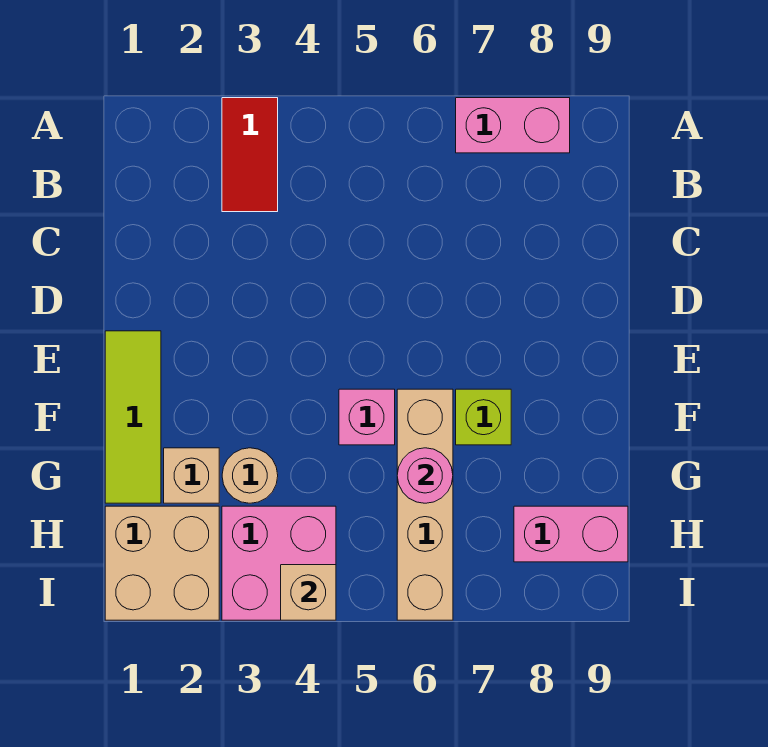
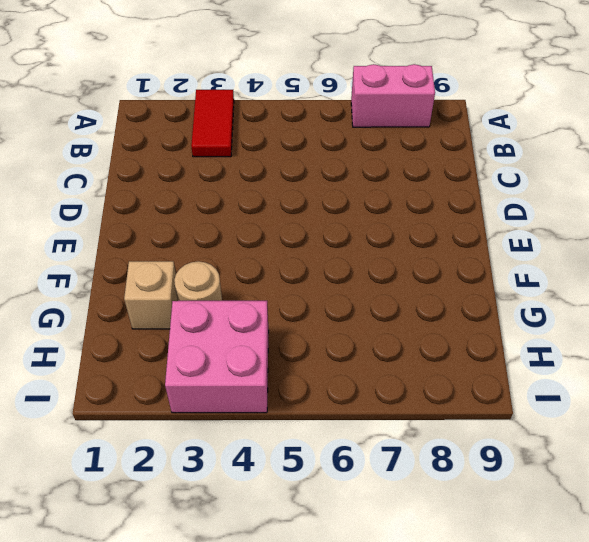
none -> lime 1x3 tile [105,331,161,503]
none -> pink 1x1 brick [339,389,395,445]
none -> tan 1x4 brick [397,389,453,620]

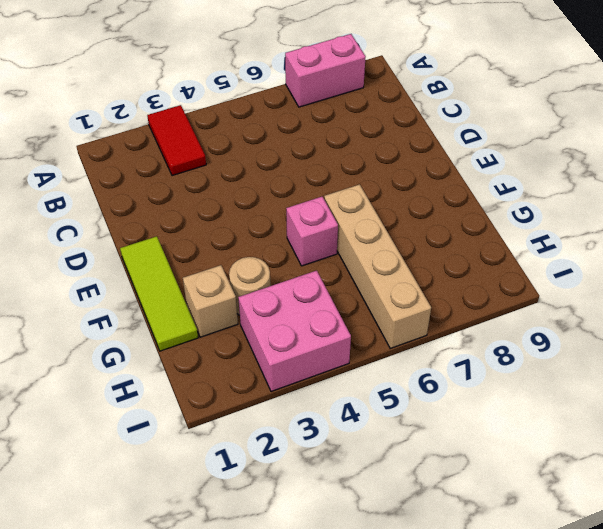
none -> lime 1x1 brick [456,389,511,445]
none -> tan 2x2 brick [105,506,219,620]
none -> pink 1x2 brick [514,506,628,562]

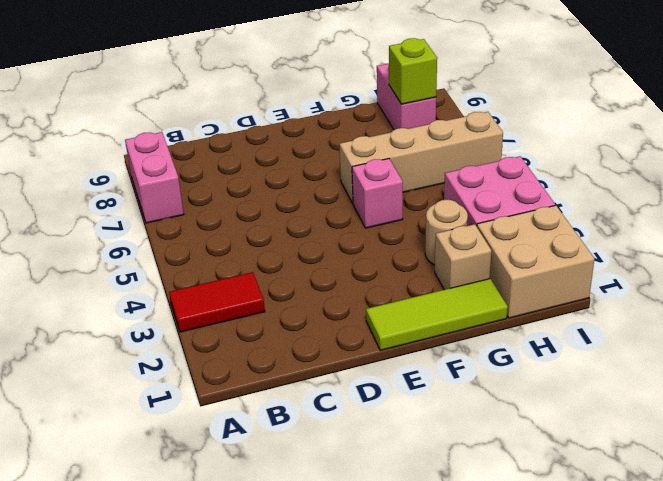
lime 1x1 brick [389,38,437,104] -> lime 1x1 brick moved to [456,389,511,445]
none -> pink 1x1 round brick [397,448,453,503]
none -> tan 1x1 brick [281,565,336,620]

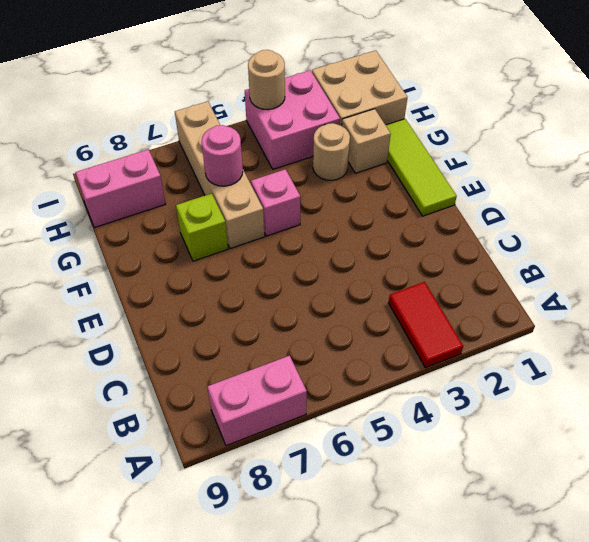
tan 1x1 round brick [248,50,285,110] -> tan 1x1 brick [281,565,336,620]

